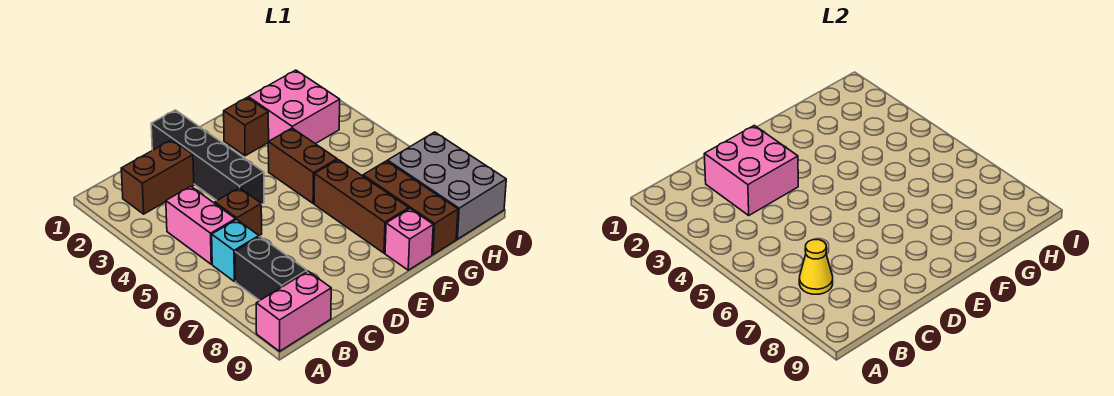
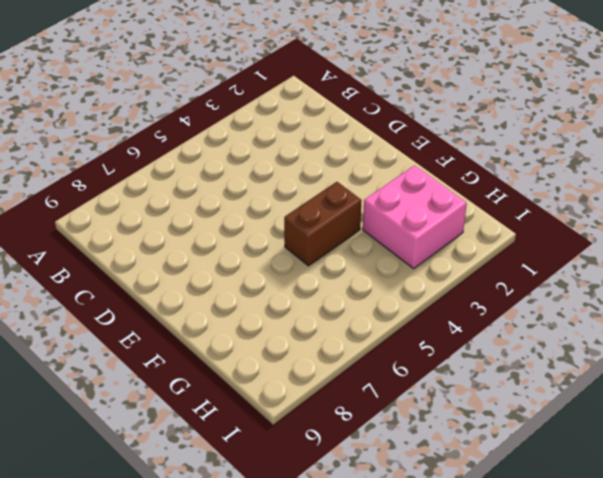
none -> pink 1x2 brick [256,271,331,351]
none -> brown 1x2 brick [121,140,194,214]
none -> pink 1x2 brick [166,186,236,264]

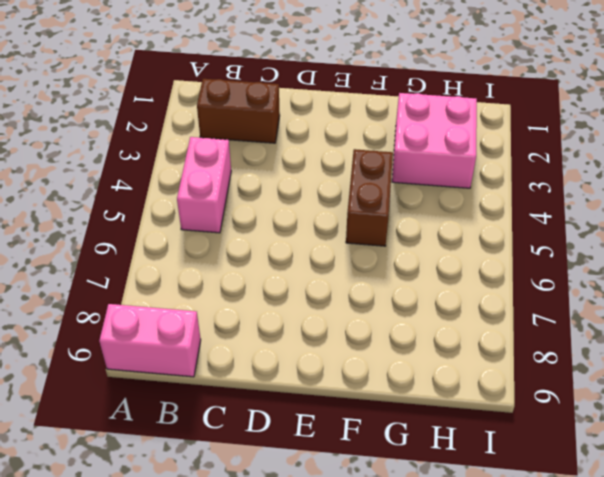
none -> cyan 1x1 brick [212,220,259,281]
none -> black 1x2 brick [235,237,307,300]
none -> brown 1x1 brick [215,188,262,236]

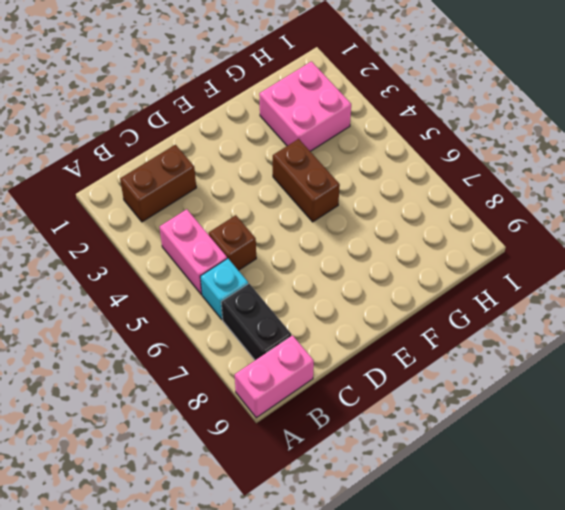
none -> black 1x4 brick [151,110,264,204]
none -> brown 1x1 brick [224,97,269,156]
none -> brown 1x3 brick [314,160,409,253]

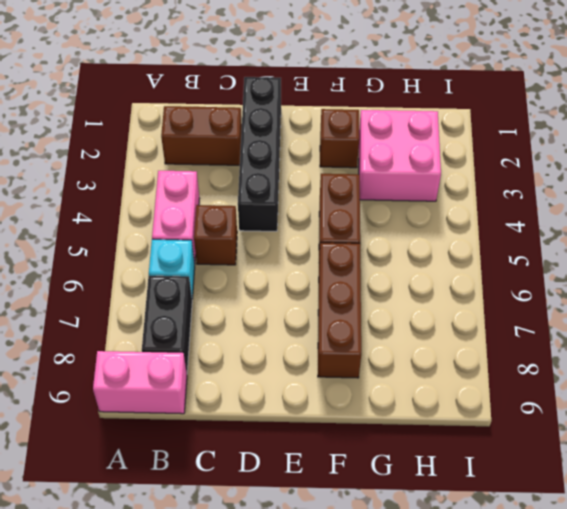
none -> pink 1x1 brick [385,209,433,270]
none -> brown 1x3 brick [363,161,458,255]
none -> grey 2x3 brick [388,132,506,239]

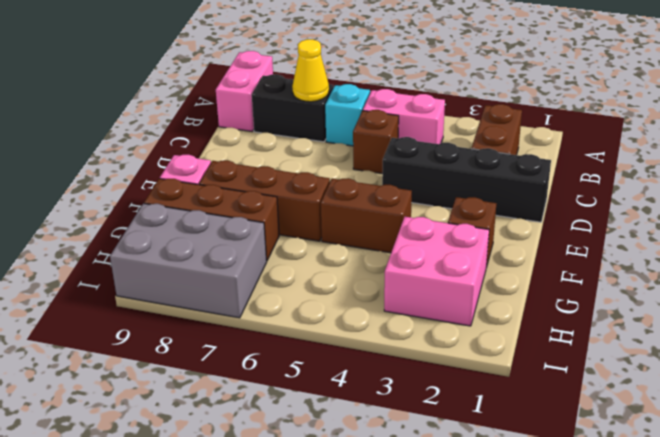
none -> pink 2x2 brick [704,125,798,215]

